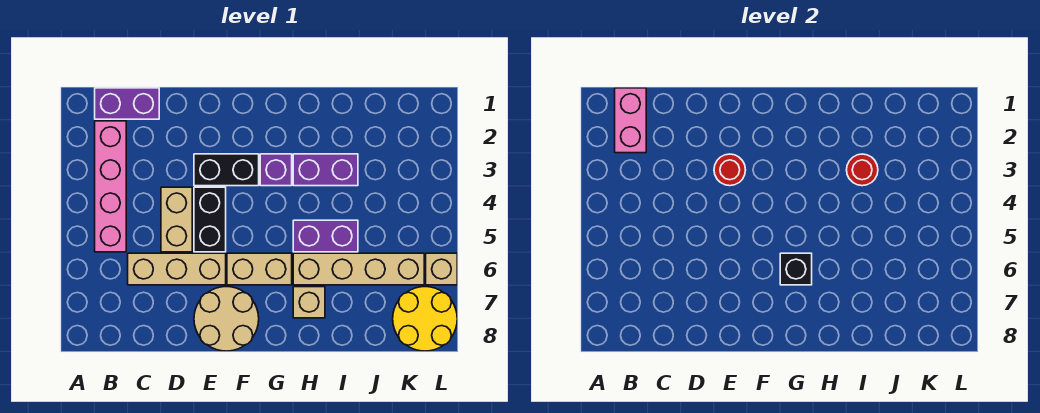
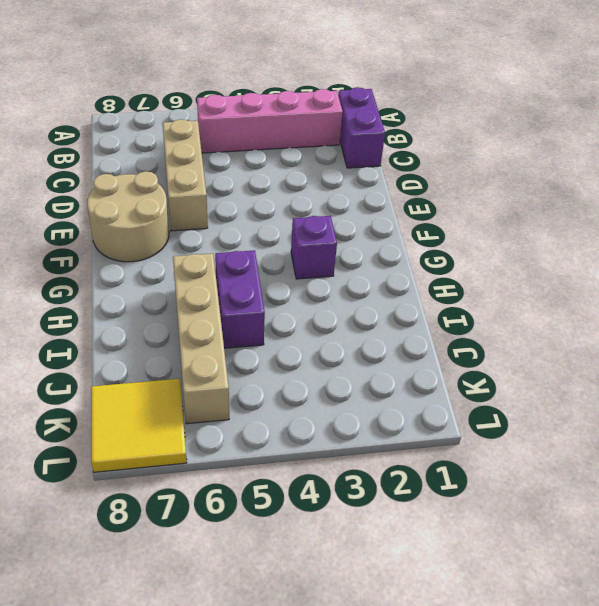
yellow 2x2 tile [91,379,187,472] -> yellow 2x2 round brick [393,287,457,351]
none -> tan 1x2 brick [161,187,192,252]
none -> black 1x2 brick [194,154,259,186]
none -> black 1x2 brick [194,187,226,252]

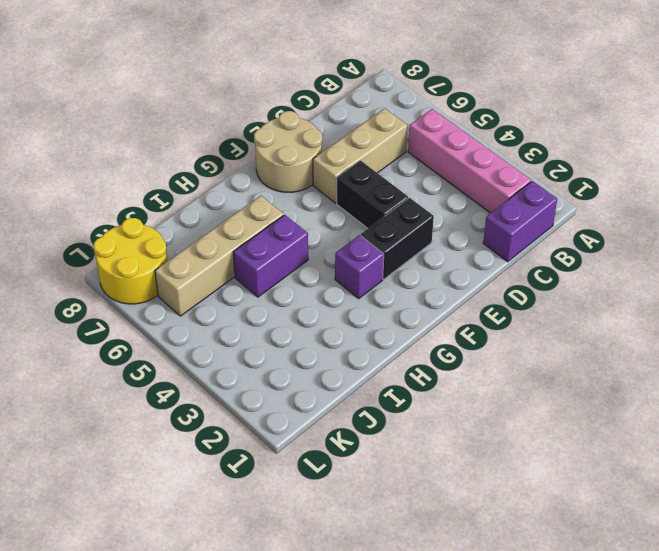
none -> tan 1x2 brick [161,187,192,252]
none -> tan 1x2 brick [227,253,292,285]
none -> purple 1x2 brick [293,154,358,186]

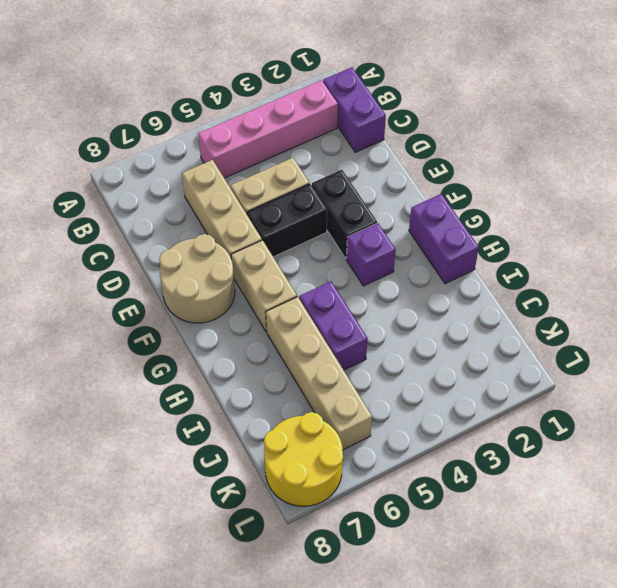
purple 1x2 brick [409,194,479,284] -> purple 1x2 brick moved to [293,154,358,186]
none -> tan 1x1 brick [293,287,325,318]
none -> tan 1x1 brick [426,253,457,285]
none -> pink 1x2 brick [615,88,646,153]

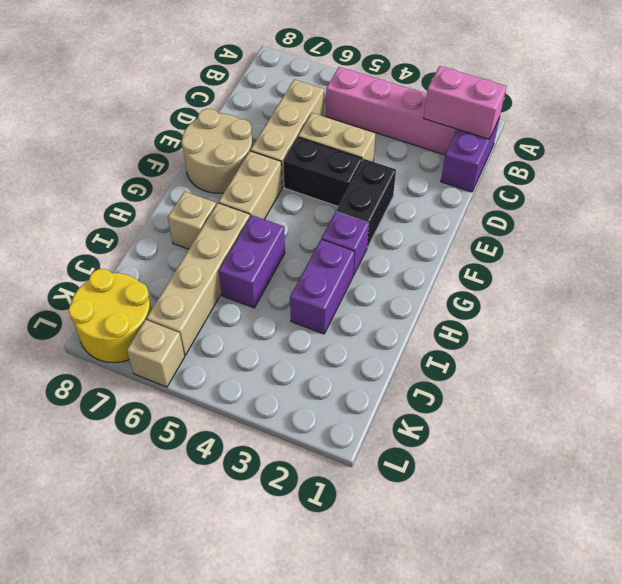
none -> red 1x1 round brick [714,154,745,186]
none -> black 1x1 brick [780,253,812,285]
none -> red 1x1 round brick [847,154,878,186]

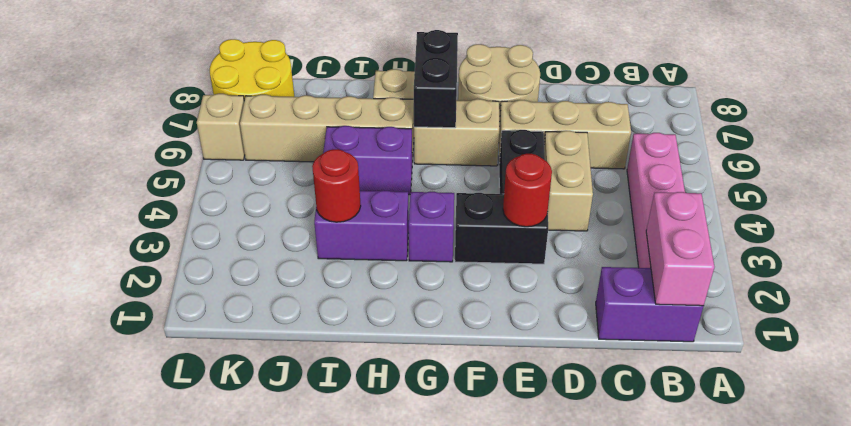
black 1x2 brick [414,30,458,128] -> black 1x1 brick [780,253,812,285]

